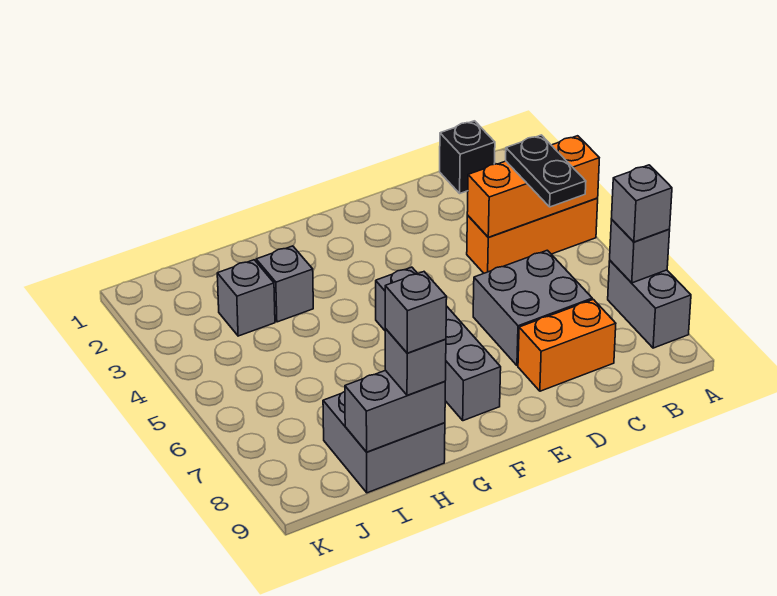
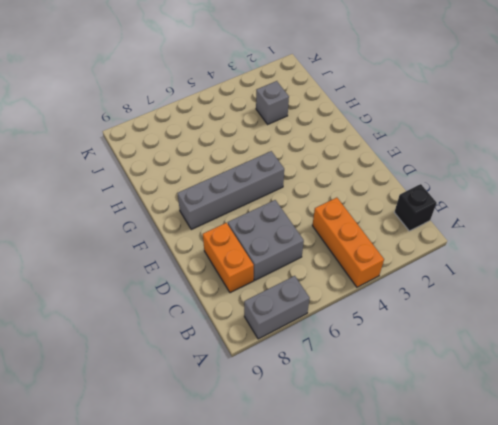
none -> grey 1x1 brick [256,246,313,322]
none -> grey 2x2 brick [323,392,445,493]
none -> orange 1x3 brick [467,136,599,237]

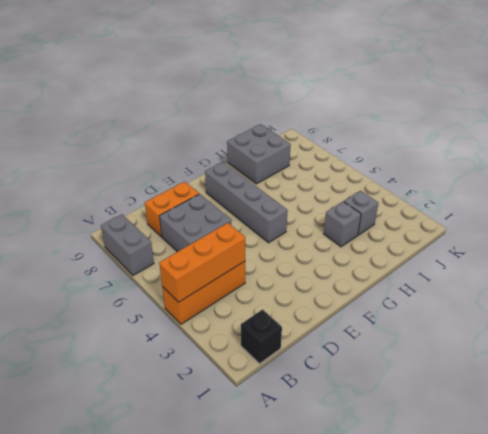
none -> grey 1x1 brick [610,220,670,283]
none -> grey 1x2 brick [345,370,445,452]
none -> grey 1x1 brick [611,165,672,242]

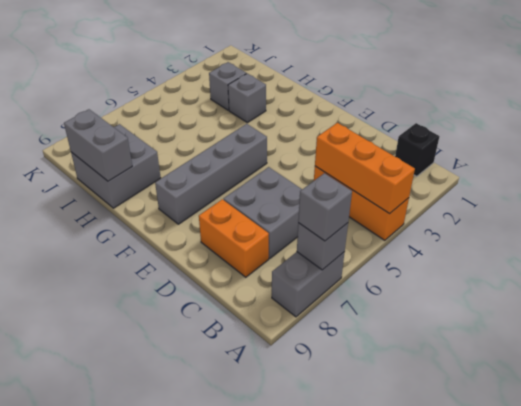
none -> black 1x2 plate [506,135,586,207]
none -> grey 1x1 brick [385,329,446,396]
none -> grey 1x1 brick [385,272,447,353]

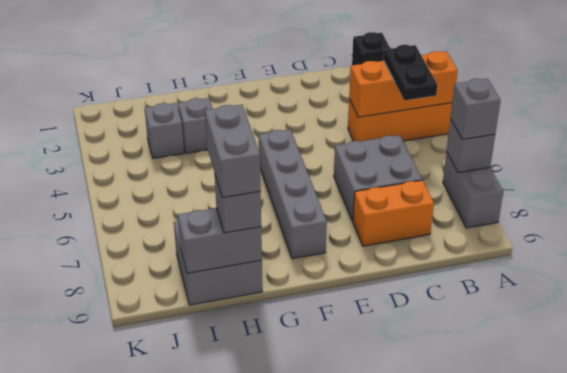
grey 1x2 brick [205,105,261,198] -> grey 1x1 brick [385,272,447,353]

